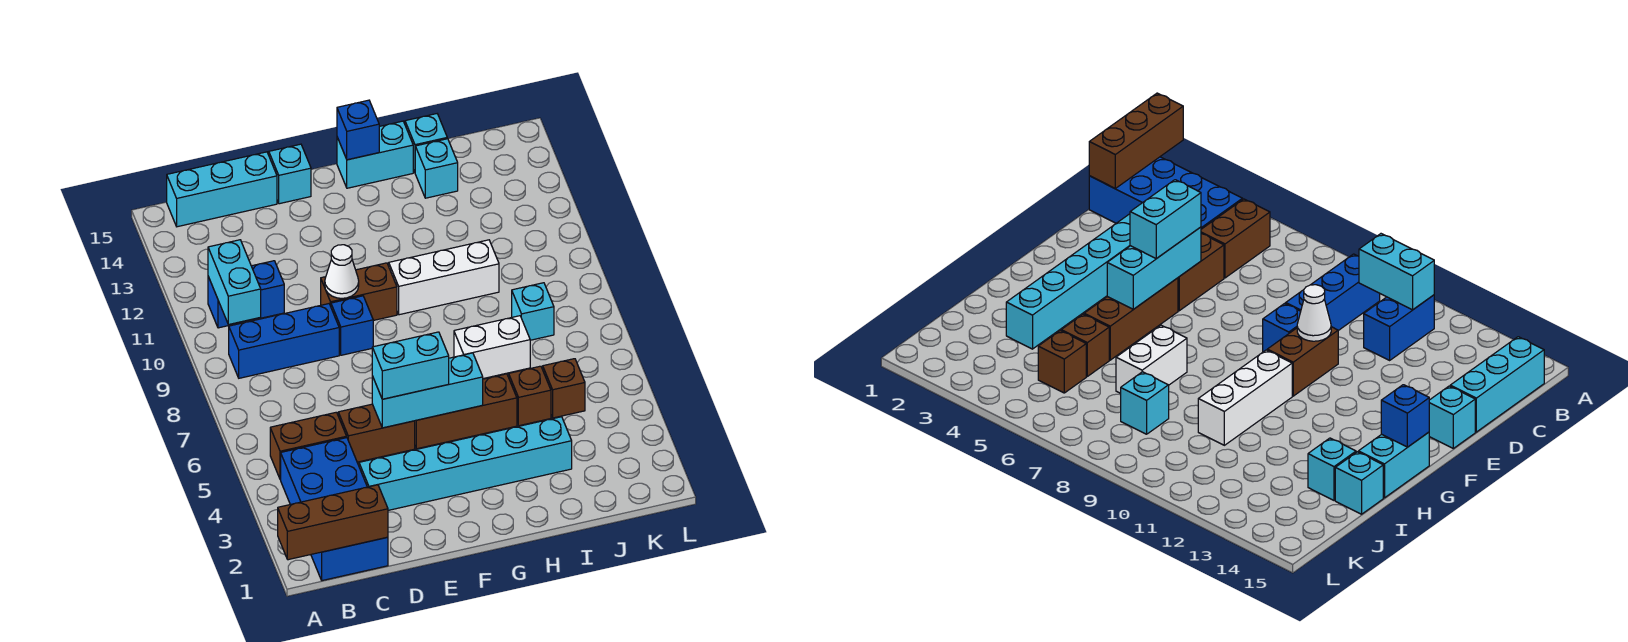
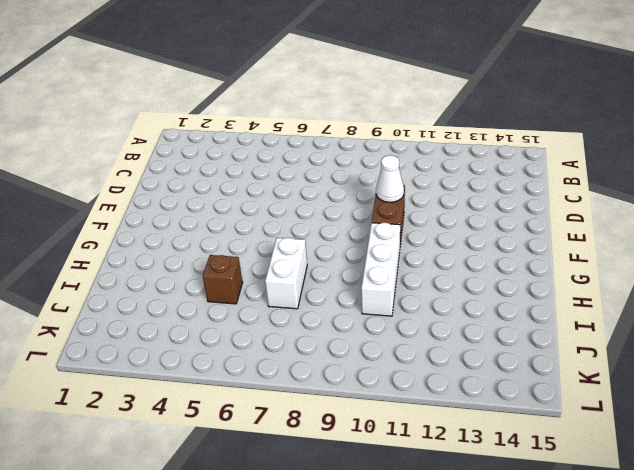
none -> blue 2x4 brick [281,438,388,581]
none -> brown 1x2 brick [270,412,347,480]
none -> blue 1x3 brick [229,304,339,378]

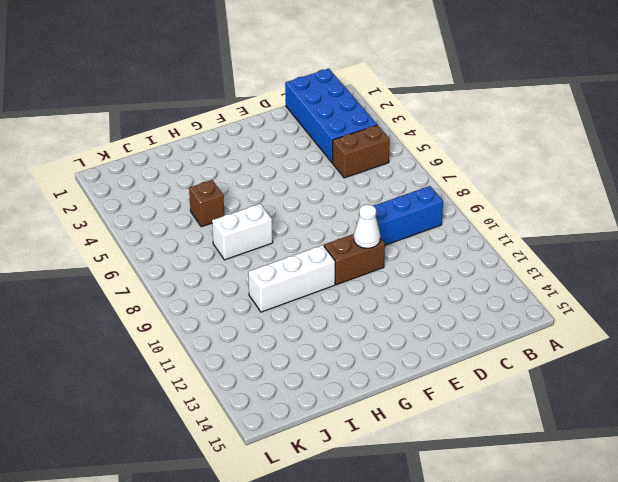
none -> blue 1x2 brick [208,261,284,328]
none -> cyan 1x3 brick [167,152,277,227]
none -> cyan 1x6 brick [359,417,572,510]

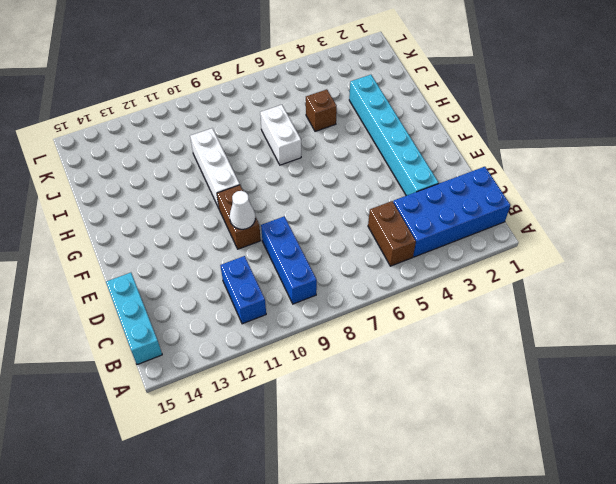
none -> brown 1x2 brick [338,404,415,462]
none -> blue 1x1 brick [331,296,373,355]
none -> cyan 1x1 brick [269,144,311,204]

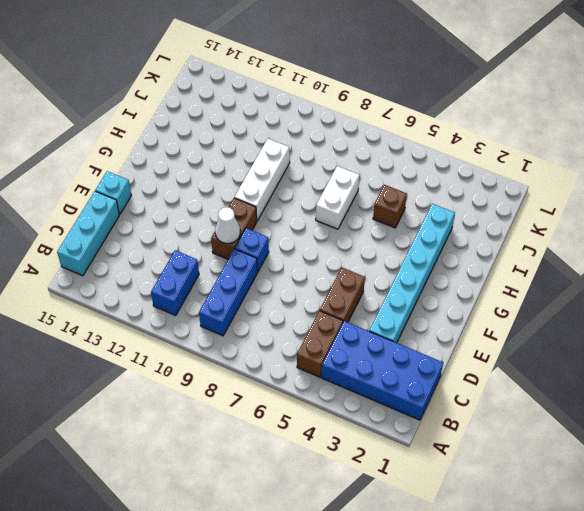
none -> brown 1x3 brick [415,374,517,449]
none -> cyan 1x2 brick [337,121,413,188]
none -> cyan 1x1 brick [415,139,458,198]

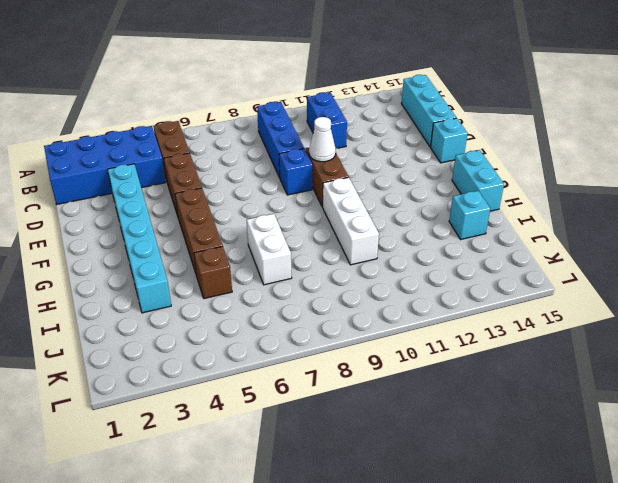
none -> cyan 1x1 brick [405,114,447,172]
none -> brown 1x1 brick [543,359,585,418]
none -> cyan 1x1 brick [512,283,554,340]

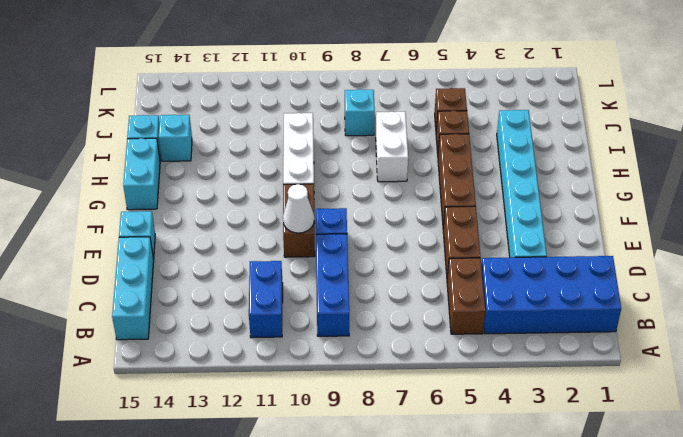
none -> brown 1x3 brick [278,485,388,560]
none -> cyan 1x2 brick [208,240,261,325]
none -> cyan 1x3 brick [372,353,483,428]

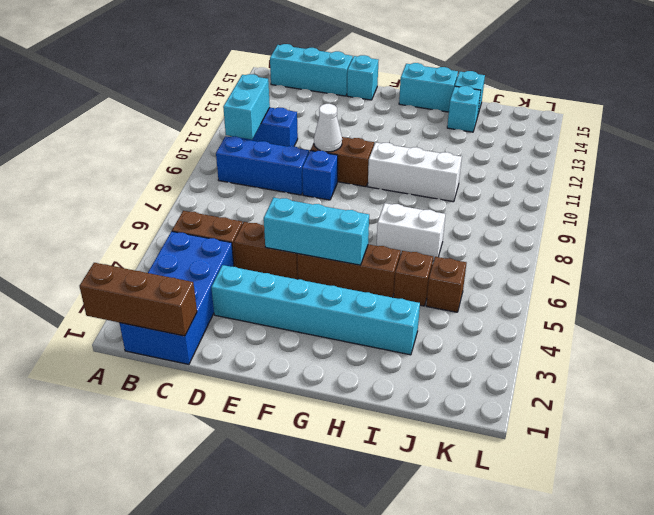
none -> cyan 1x1 brick [512,283,554,340]
none -> blue 1x1 brick [337,100,379,160]
none -> cyan 1x2 brick [372,332,449,399]

